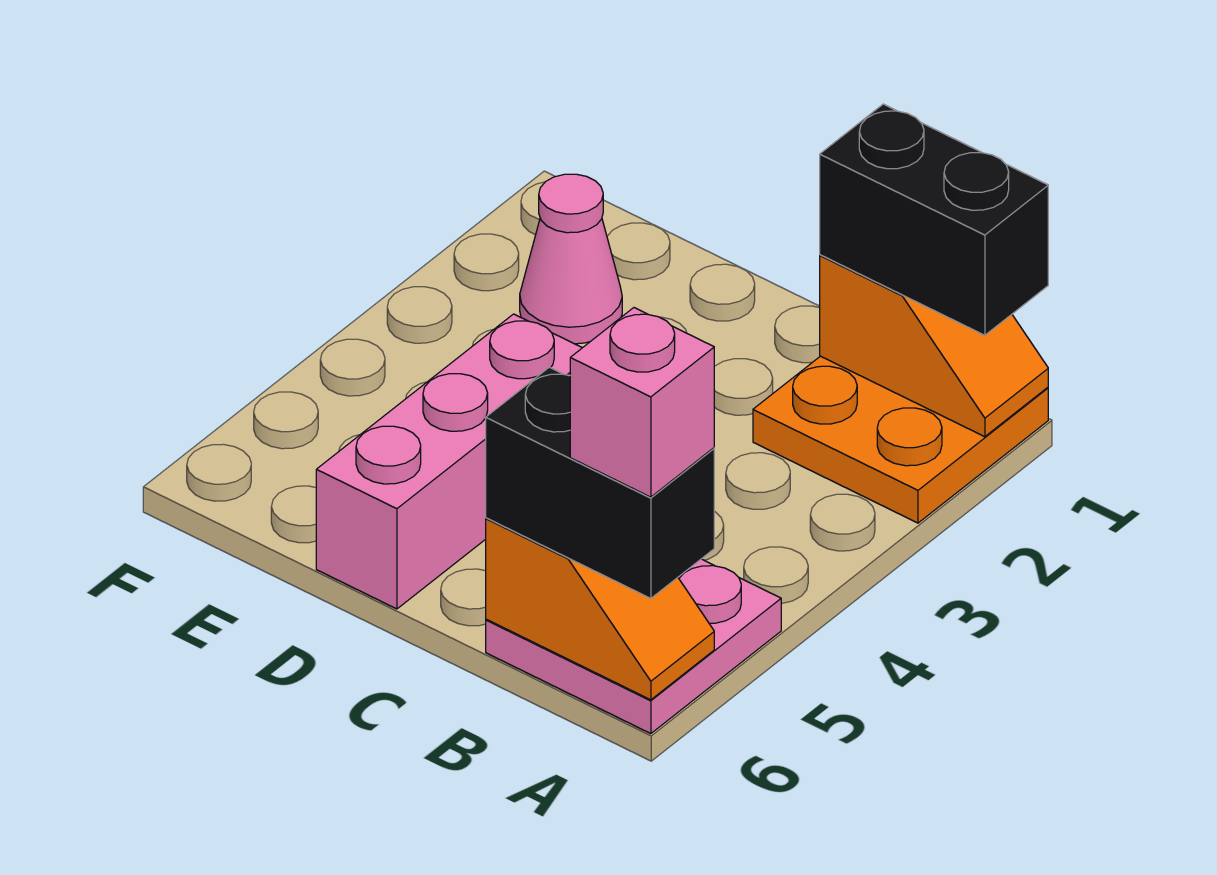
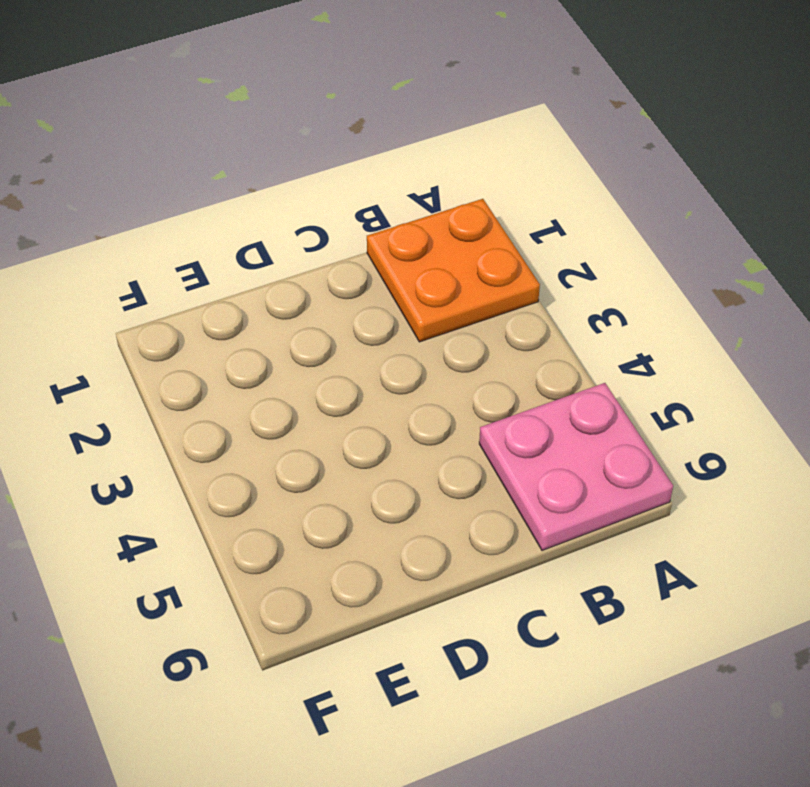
none -> pink 1x3 brick [316,314,582,609]
none -> pink 1x1 cone [520,174,622,344]

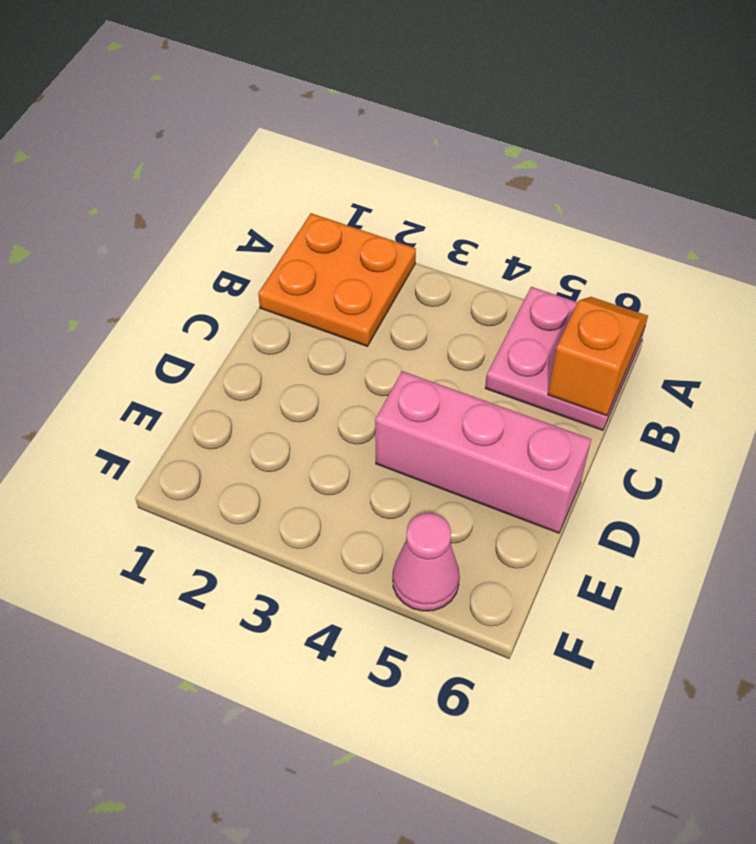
pink 1x1 cone [393,513,460,611] -> pink 1x1 cone moved to [520,174,622,344]
none -> orange 1x2 slope [820,255,1048,437]
none -> black 1x2 brick [820,104,1048,335]

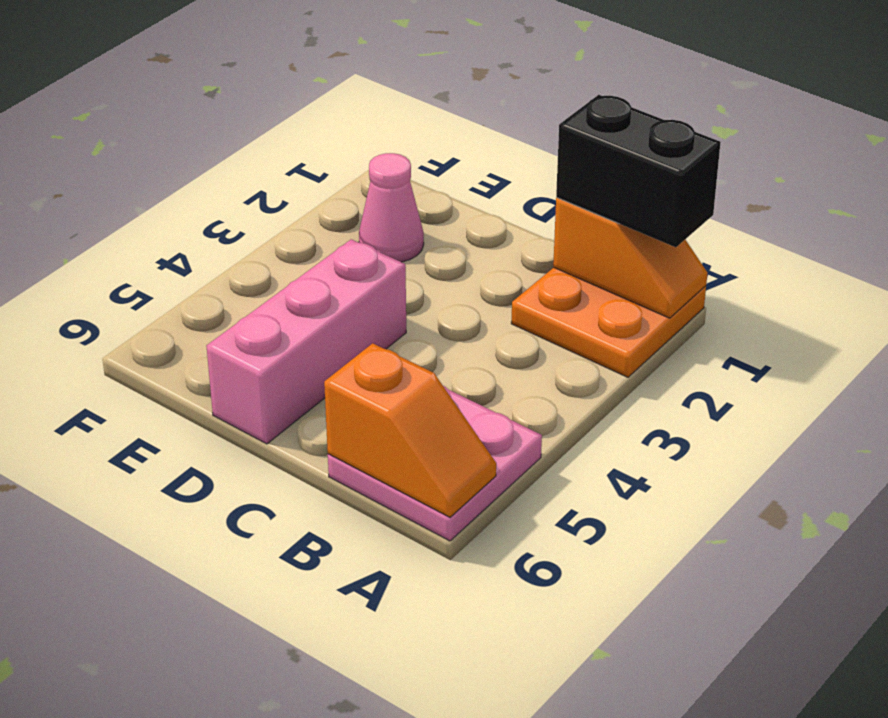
none -> black 1x2 brick [486,367,714,598]
none -> pink 1x1 brick [570,308,714,497]

